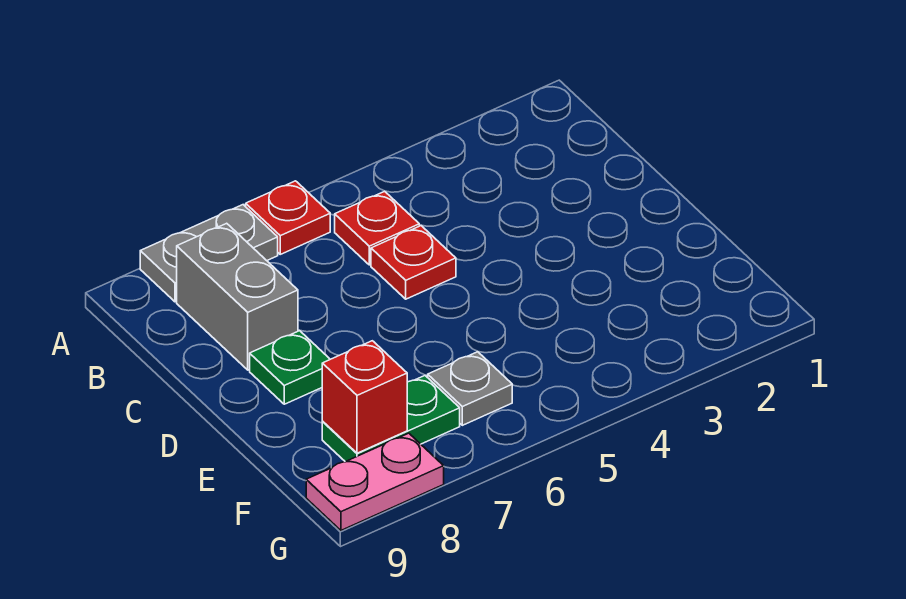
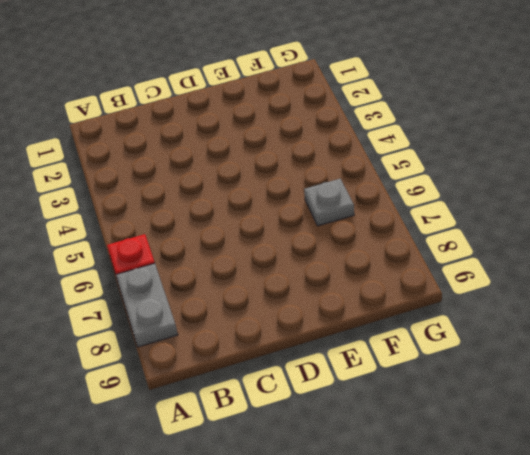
none -> red 1x1 plate [335,191,419,265]
none -> grey 1x2 brick [177,223,298,370]

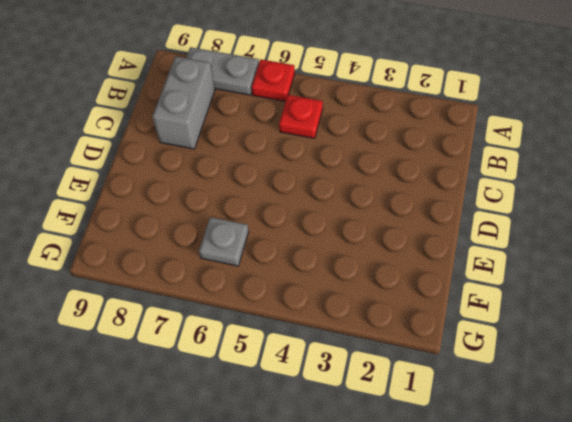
none -> red 1x1 plate [371,226,456,299]
none -> green 1x1 plate [250,331,330,404]

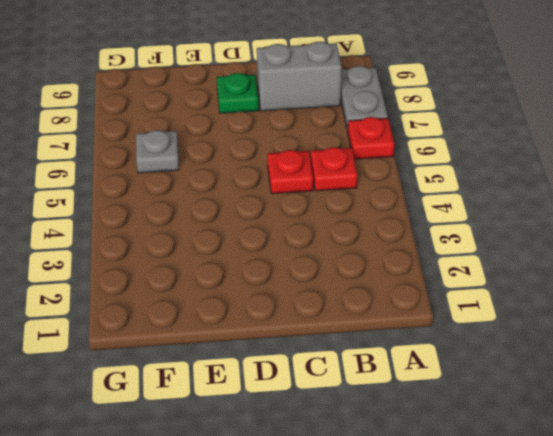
none -> green 1x2 plate [322,376,460,462]
none -> pink 1x2 plate [306,433,444,530]

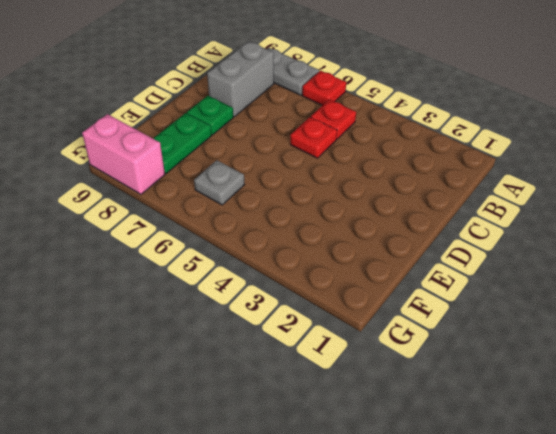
green 1x2 plate [153,113,212,174] -> green 1x2 plate turned to [322,376,460,462]
pink 1x2 brick [82,114,165,194] -> pink 1x2 plate [306,433,444,530]
none -> red 1x1 brick [322,341,407,453]

